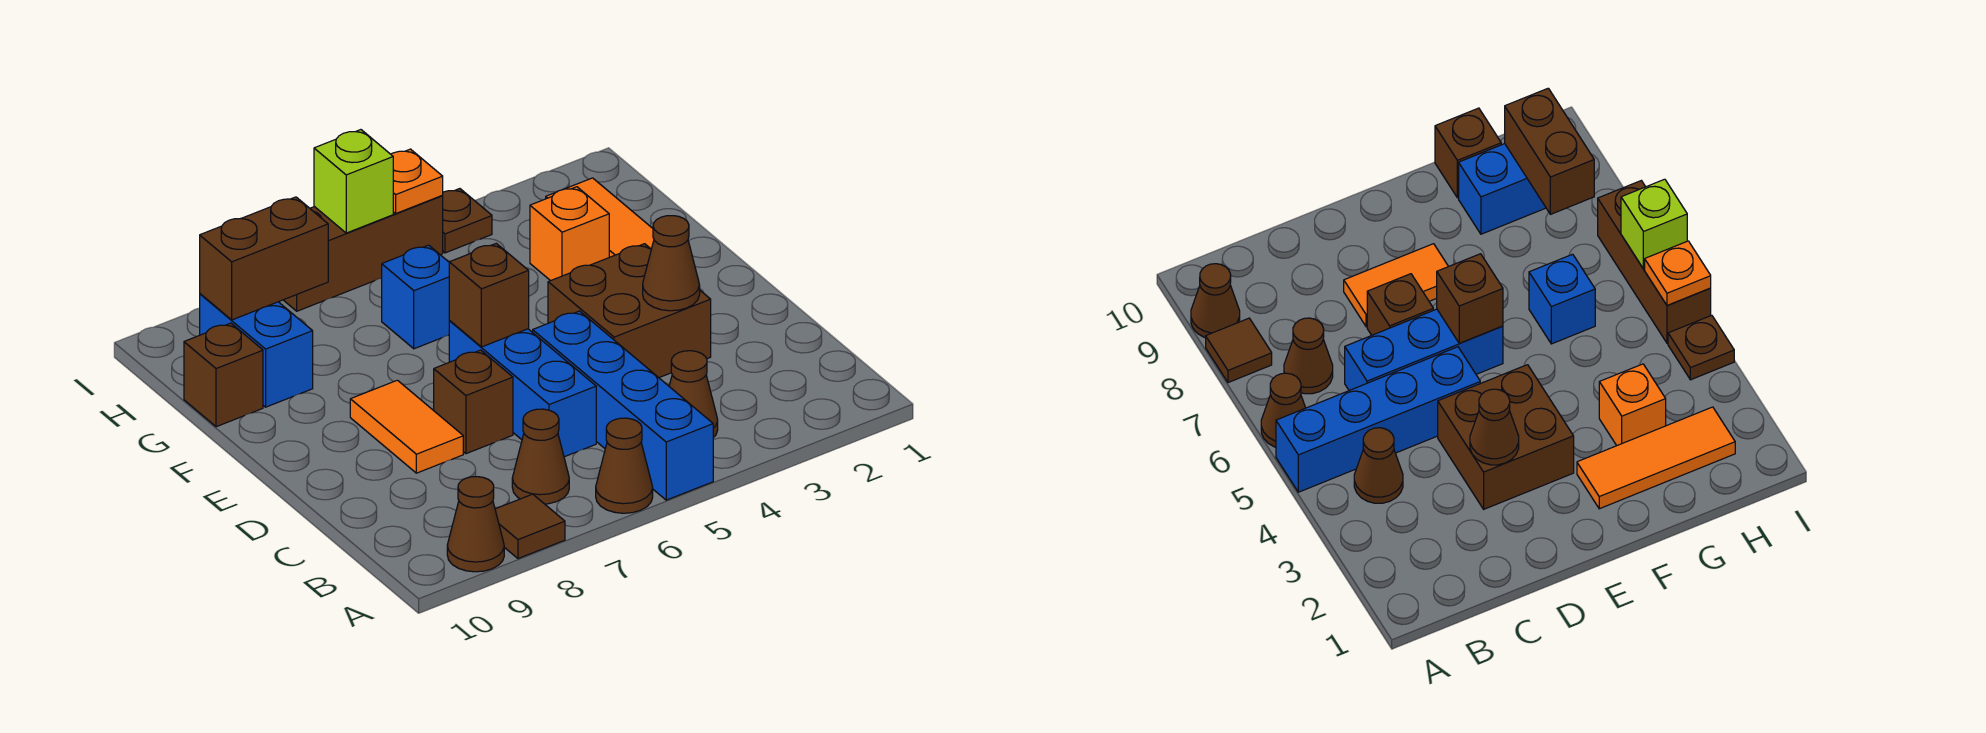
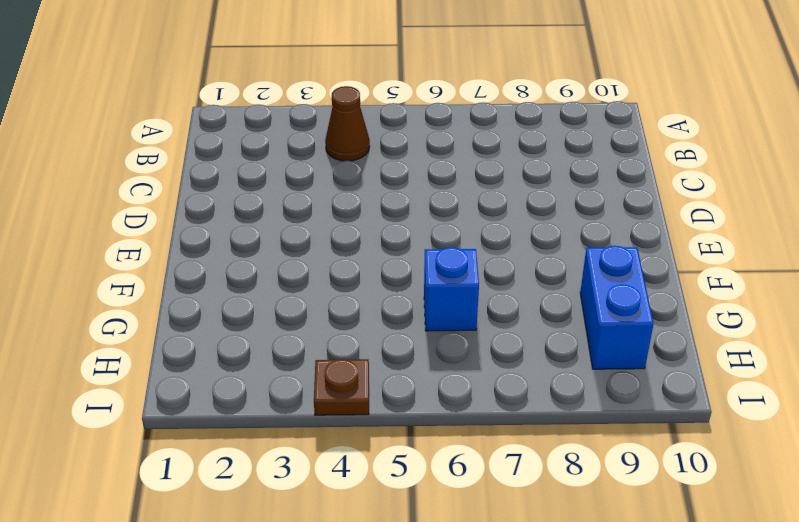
none -> blue 1x4 brick [533,311,713,500]
none -> brown 1x1 cone [596,418,653,513]
none -> brown 1x1 tile [495,494,565,559]

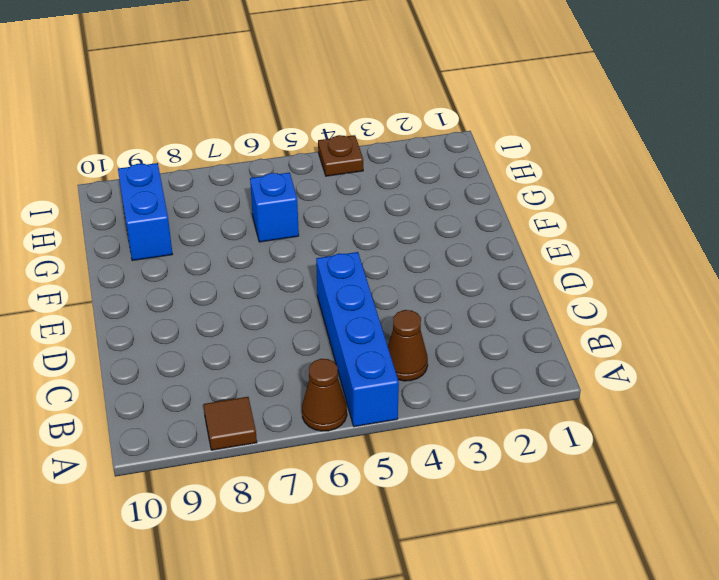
none -> brown 1x1 cone [447,477,504,572]
none -> brown 1x1 cone [512,409,569,504]
none -> blue 1x3 brick [449,321,596,457]

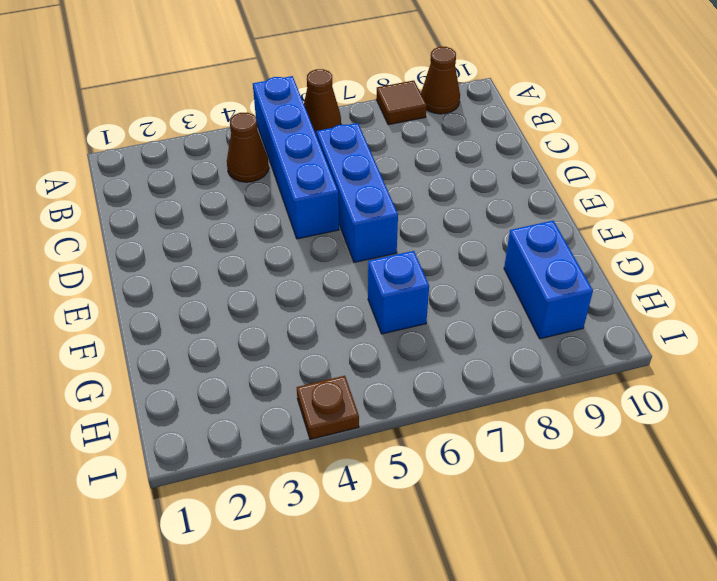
none -> brown 1x1 cone [512,409,569,504]
none -> brown 2x2 brick [548,244,711,378]
none -> brown 1x1 brick [434,350,513,454]

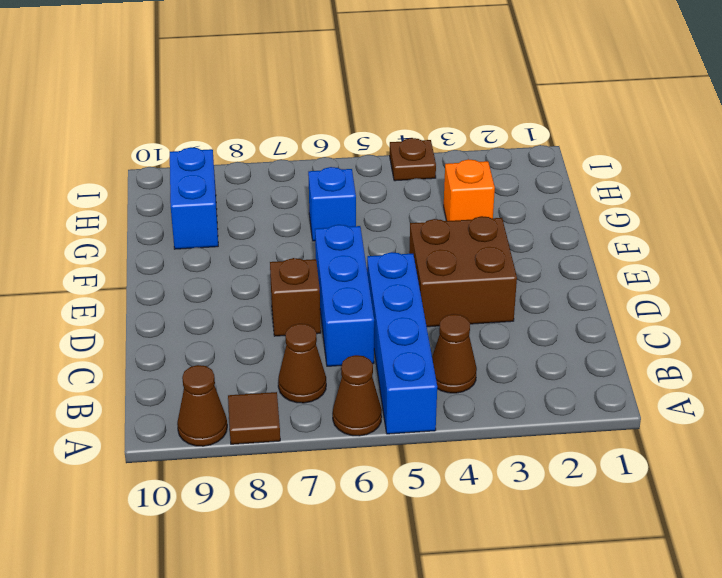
none -> orange 1x2 tile [350,380,463,473]
none -> orange 1x3 tile [546,178,654,257]
none -> brown 1x1 brick [184,323,263,427]

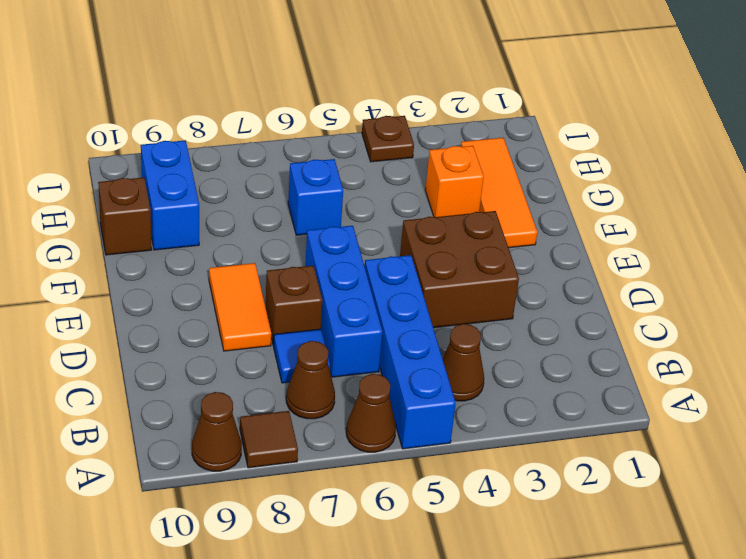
blue 1x1 tile [273,329,330,383] -> none
none -> brown 1x3 brick [284,196,443,311]
none -> brown 1x1 cone [643,216,700,311]
none -> brown 1x1 brick [449,243,529,347]

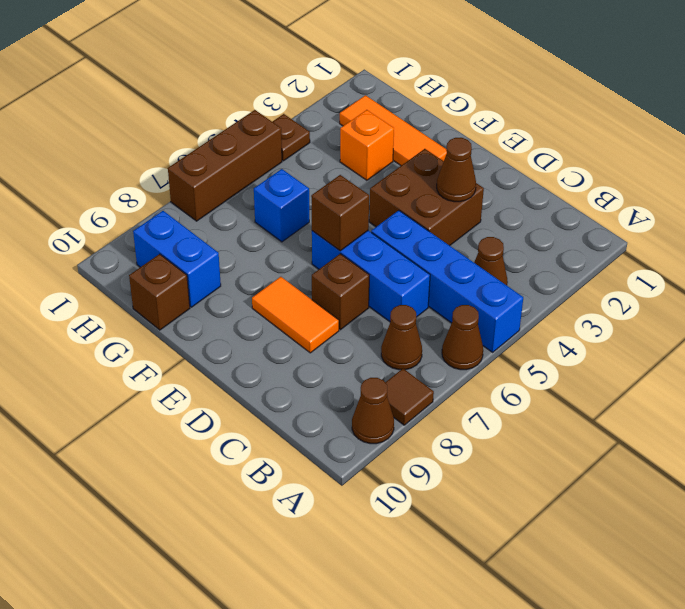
none -> brown 1x2 brick [200,197,328,320]
none -> orange 1x1 plate [391,149,443,213]
none -> lime 1x1 brick [314,130,393,233]

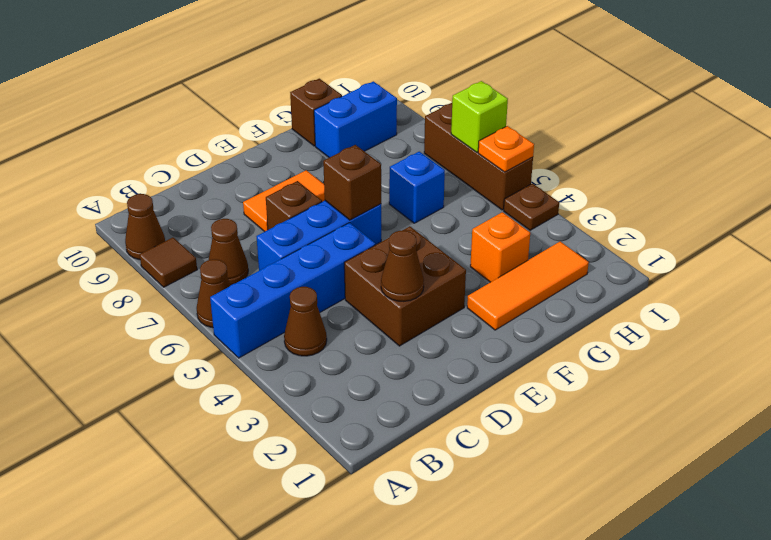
none -> brown 1x2 brick [200,197,328,320]

